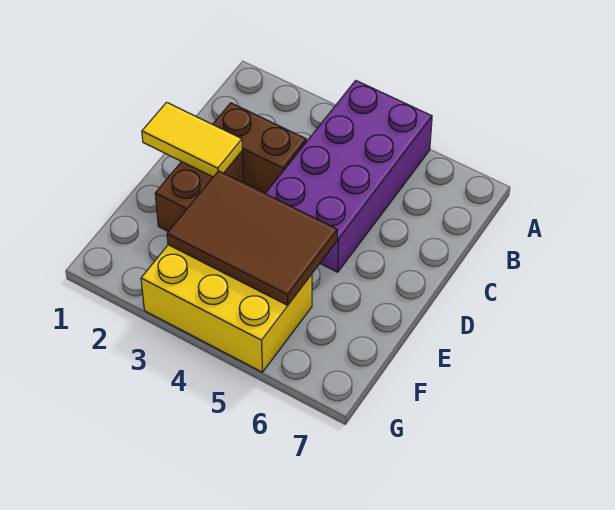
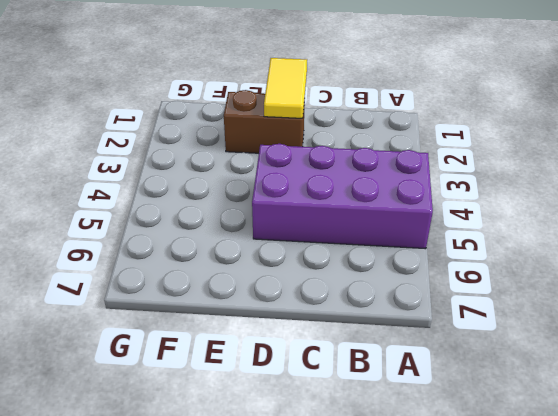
none -> brown 1x2 brick [213,103,306,193]
none -> yellow 2x3 brick [141,245,312,372]

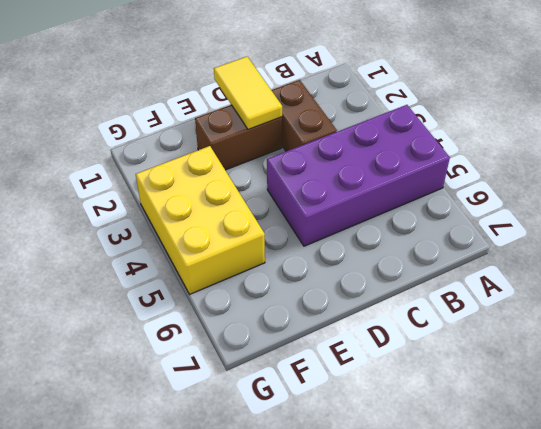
none -> brown 2x3 tile [167,171,337,305]

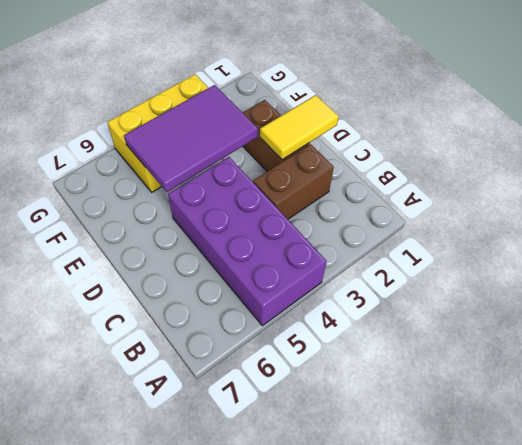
purple 2x3 tile [124,85,258,192] -> brown 2x3 tile [167,171,337,305]

